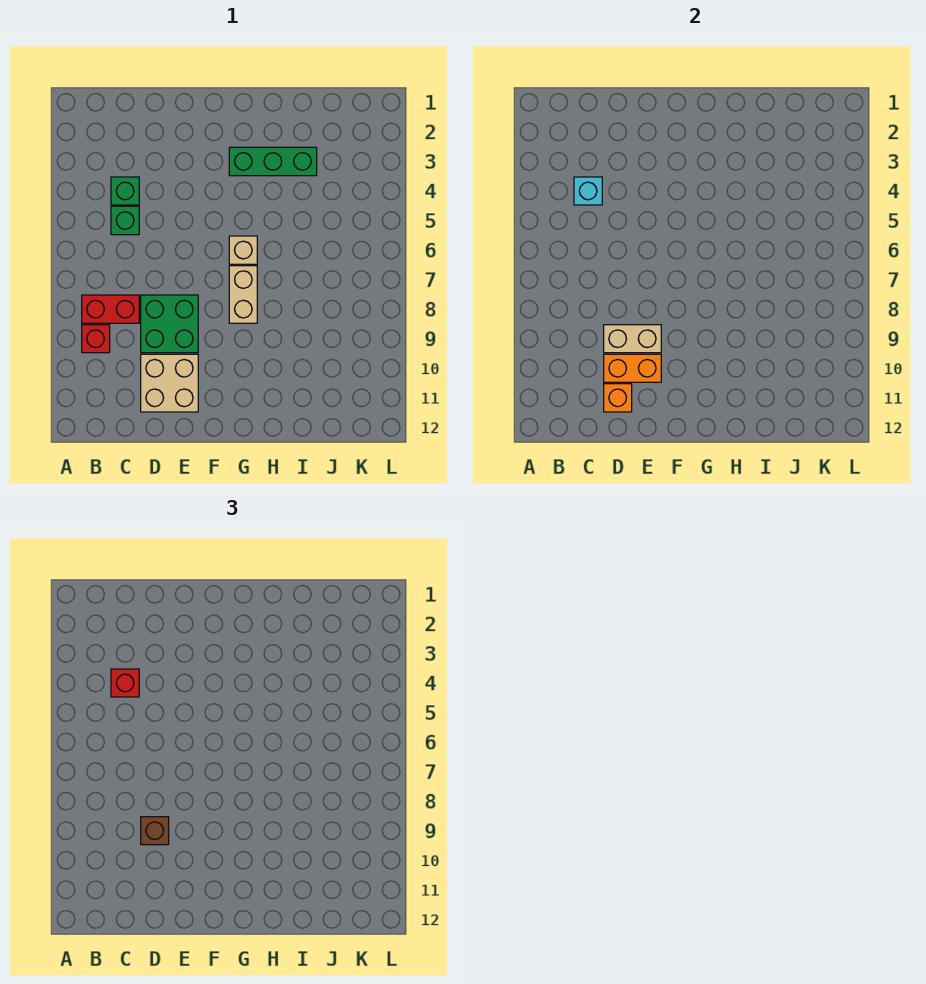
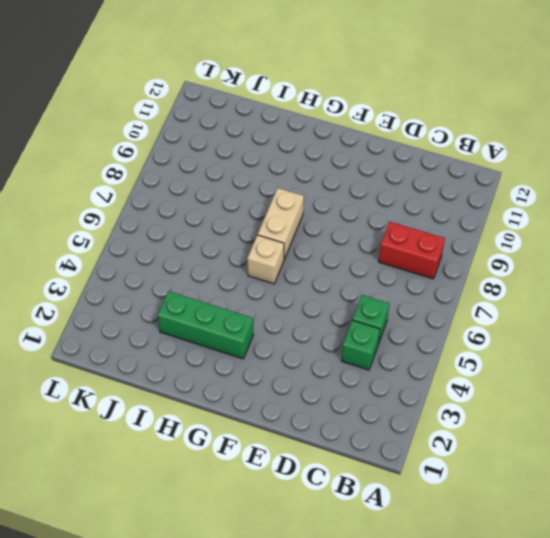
none -> red 1x1 brick [82,325,110,353]
none -> green 2x2 brick [141,295,198,353]
none -> tan 2x2 brick [141,354,198,412]

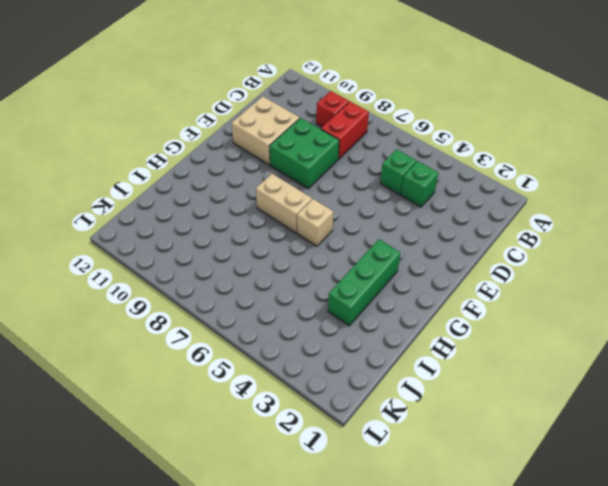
none -> cyan 1x1 brick [574,177,602,205]
none -> tan 1x2 brick [604,325,661,353]
none -> orange 1x2 brick [604,354,661,382]

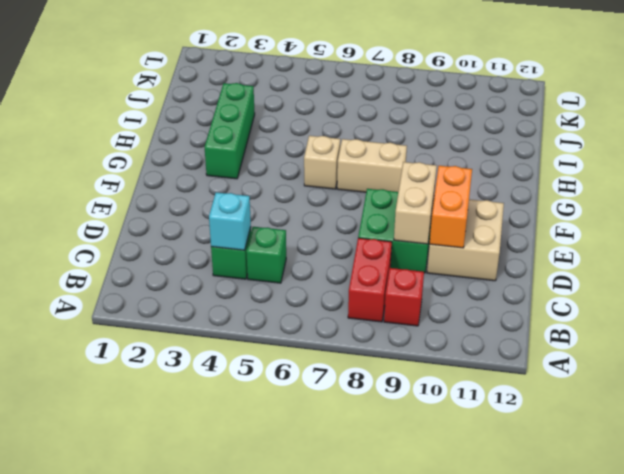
none -> orange 1x1 brick [604,384,632,412]
none -> red 1x1 brick [111,669,139,697]
none -> brown 1x1 brick [141,817,169,845]

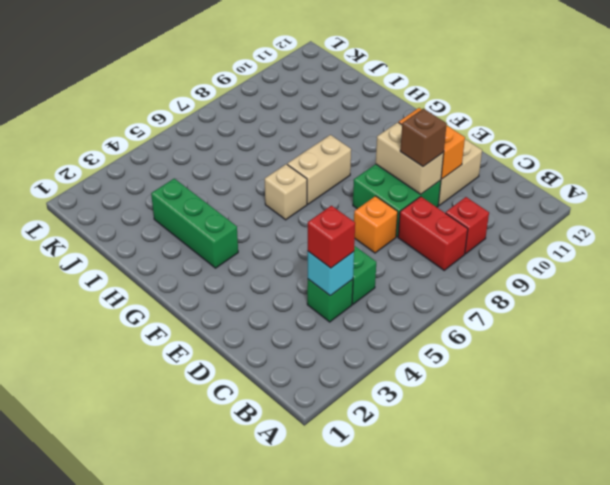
orange 1x1 brick [354,196,398,253] -> orange 1x1 brick moved to [604,384,632,412]

